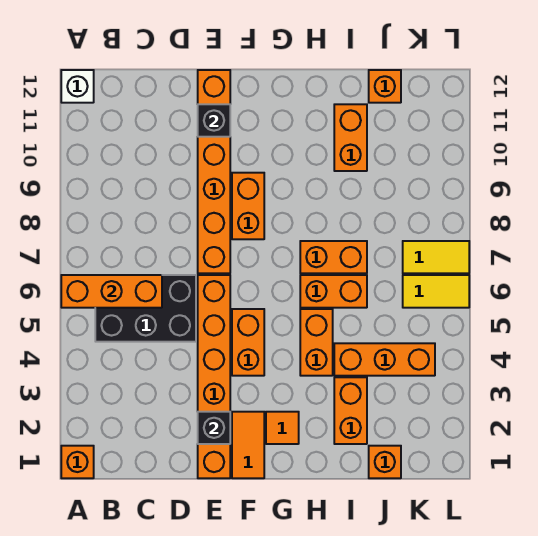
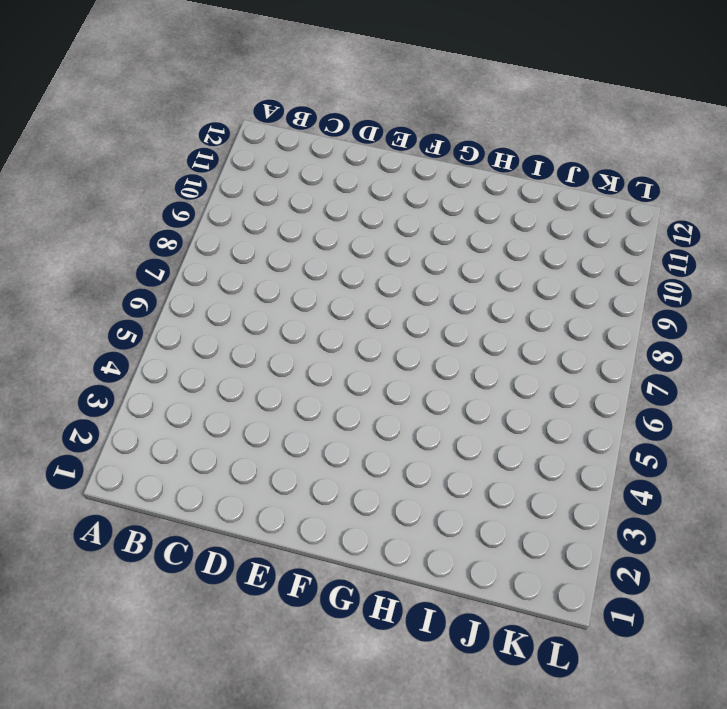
none -> orange 1x1 brick [61,446,94,478]
none -> white 1x1 brick [61,70,94,103]
none -> black 2x3 brick [95,275,196,342]

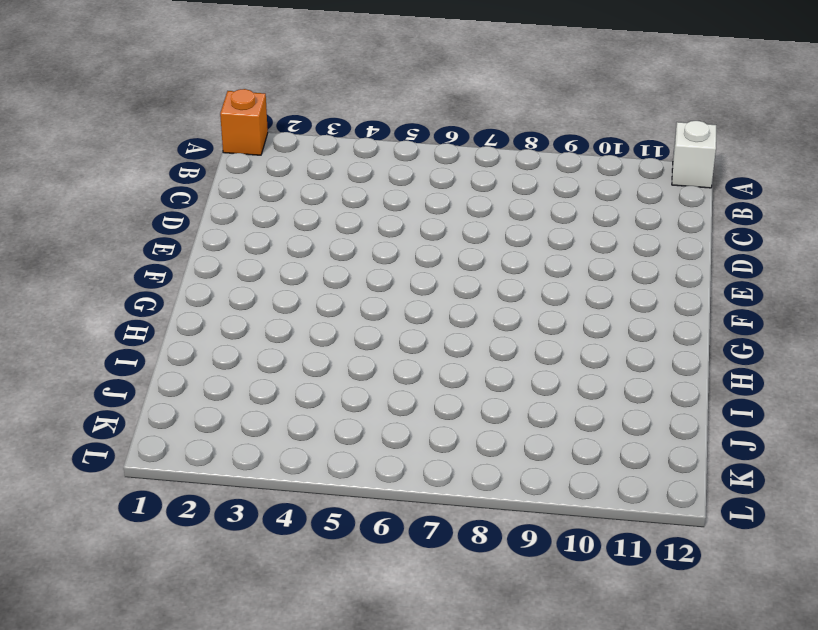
none -> black 2x3 brick [95,275,196,342]
none -> orange 1x6 brick [198,275,230,478]
none -> orange 1x6 brick [198,70,230,273]

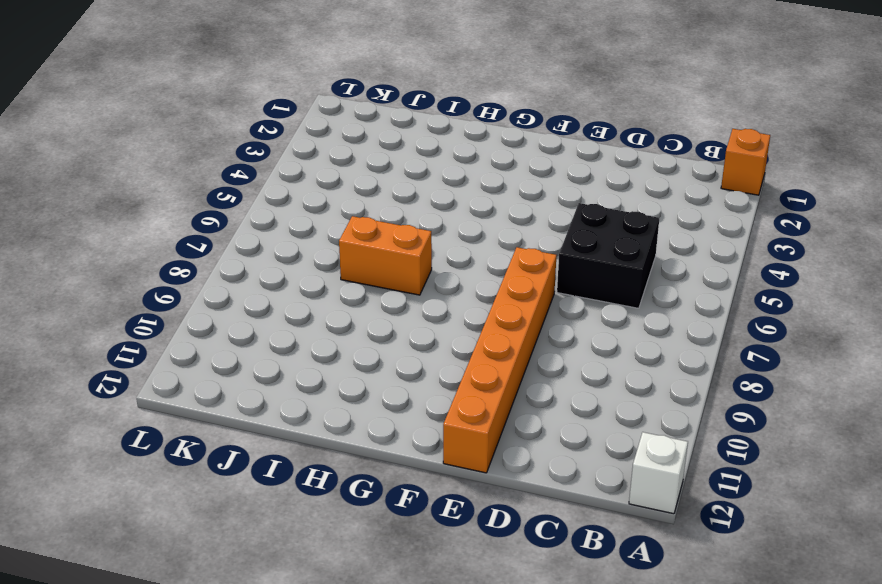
black 2x2 brick [557,203,659,308] -> black 2x3 brick [95,275,196,342]
none -> orange 1x6 brick [198,275,230,478]
none -> orange 1x2 tile [232,412,264,478]
none -> orange 1x2 brick [232,309,264,376]

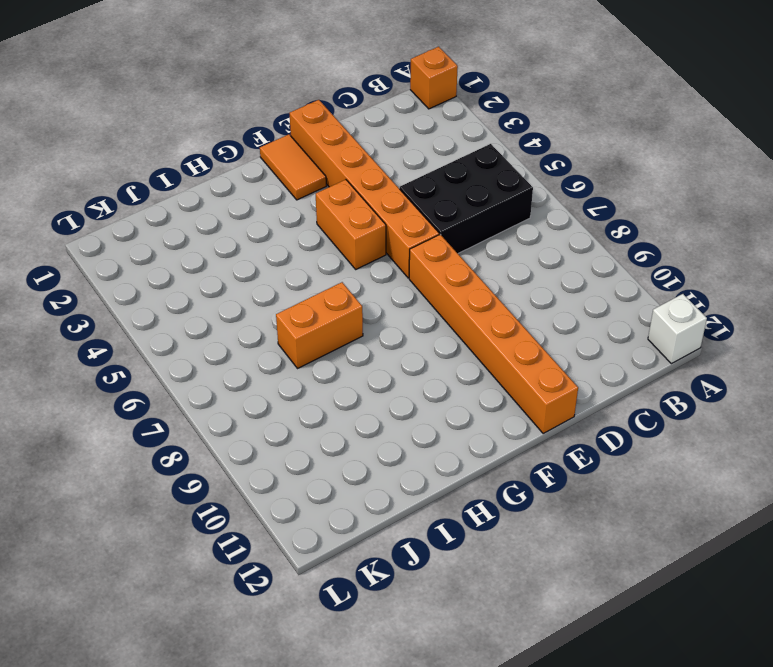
none -> orange 1x2 brick [232,173,264,239]
none -> orange 1x1 tile [266,412,299,444]
none -> orange 1x2 brick [300,309,333,376]

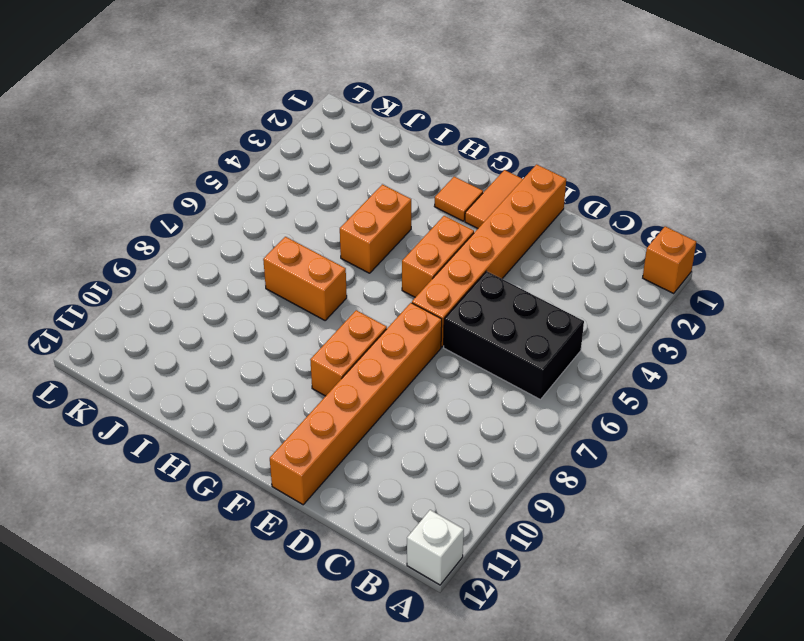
none -> orange 1x2 brick [300,275,367,308]
none -> orange 1x2 brick [334,377,367,444]
none -> orange 1x3 brick [334,343,435,376]

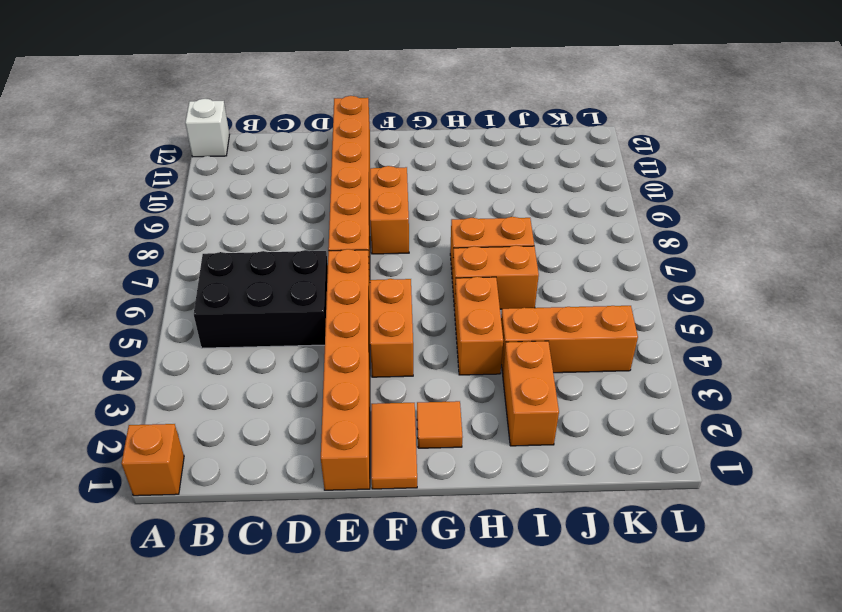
none -> orange 1x2 brick [334,104,367,171]
none -> orange 1x1 brick [369,446,401,478]
none -> orange 1x1 brick [369,70,401,103]

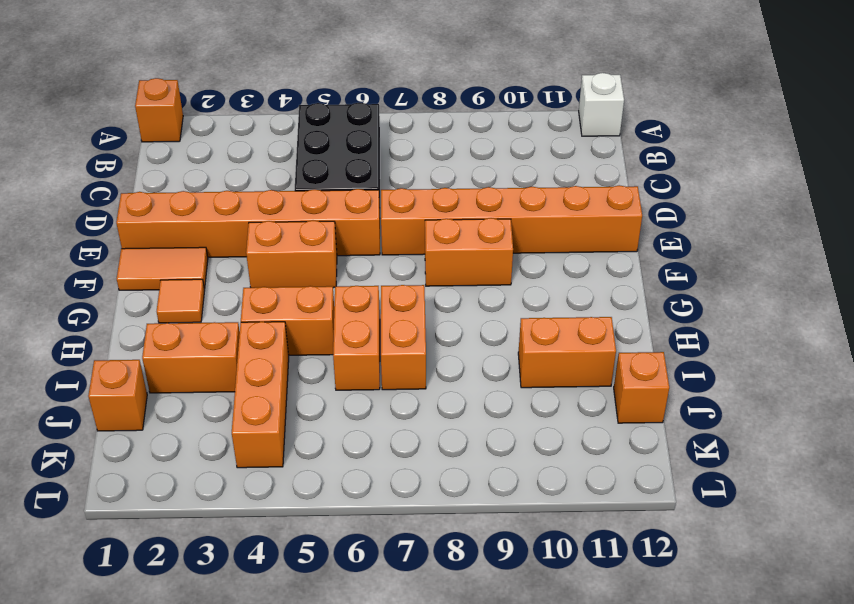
none -> yellow 1x2 tile [403,275,469,308]
none -> yellow 1x2 tile [403,241,469,273]
none -> orange 1x3 brick [61,275,162,308]

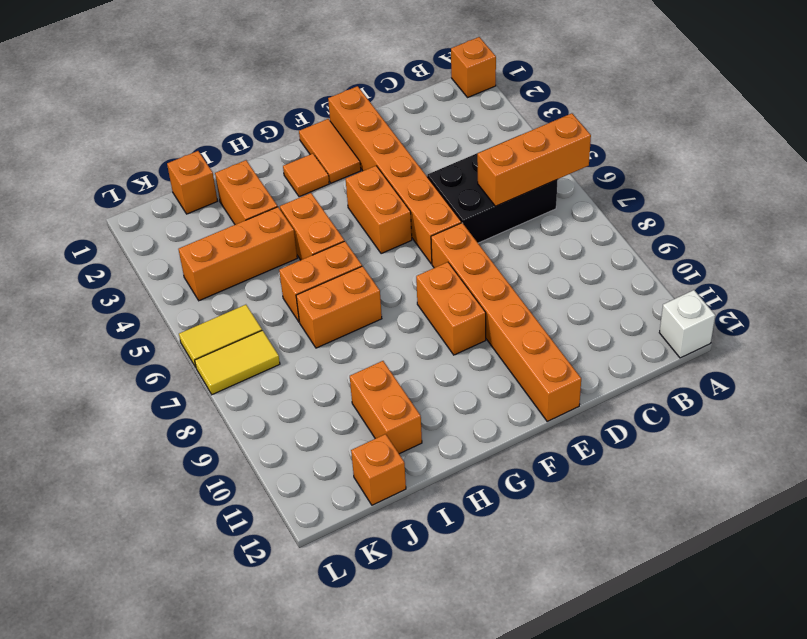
none -> black 1x1 brick [198,412,230,444]
none -> black 1x1 brick [198,104,230,137]

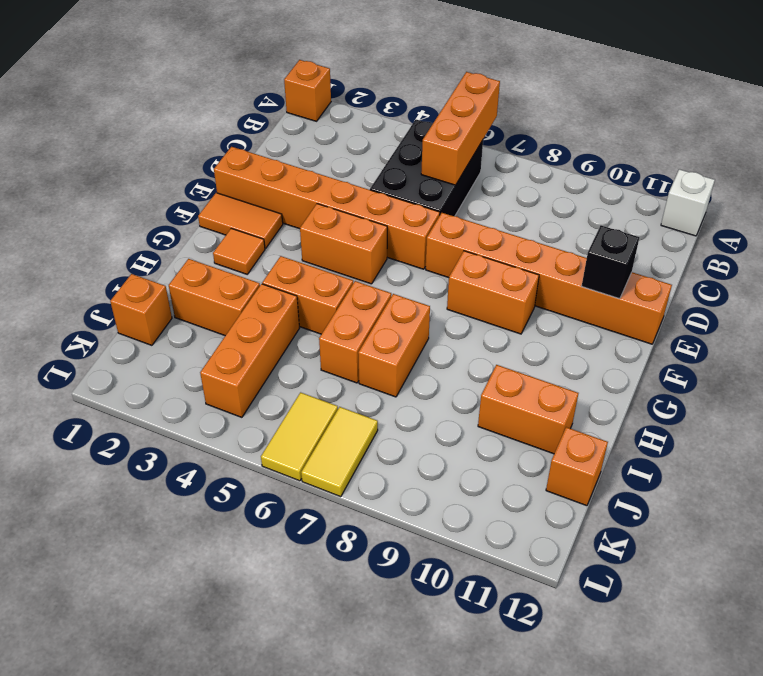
none -> black 1x1 brick [198,412,230,444]

